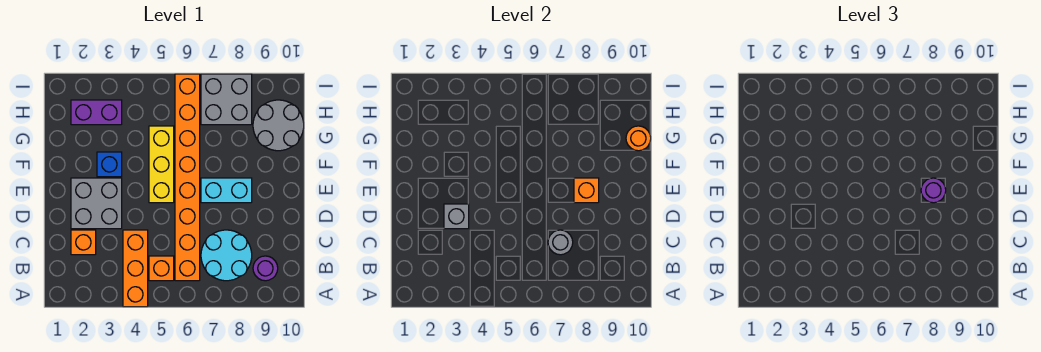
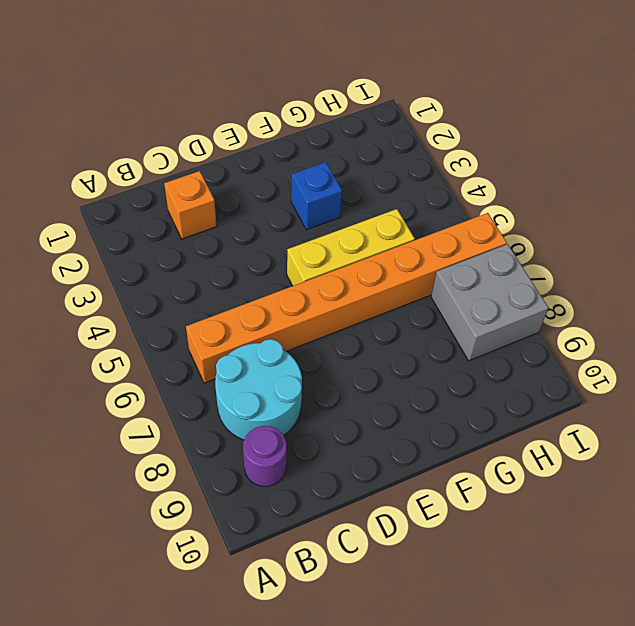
none -> orange 1x3 brick [123,230,148,307]
none -> orange 1x1 brick [149,256,174,281]
none -> grey 2x2 brick [71,178,122,229]

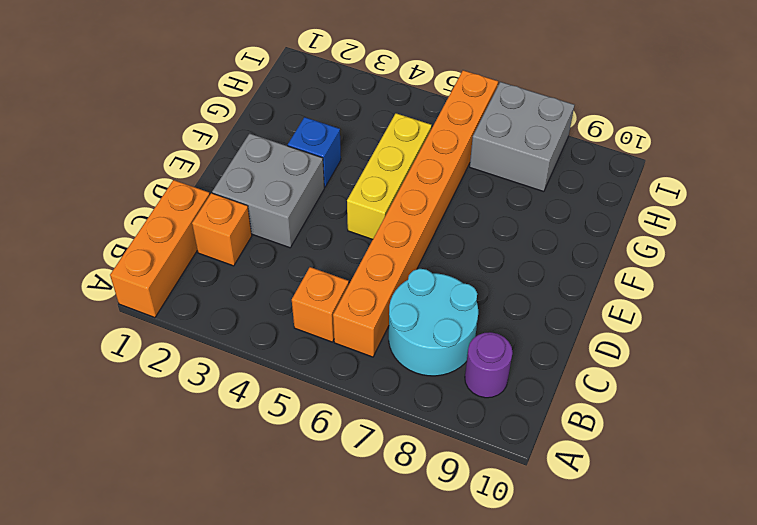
orange 1x3 brick [110,180,210,318] -> orange 1x3 brick moved to [123,230,148,307]
none -> cyan 1x2 brick [201,178,252,203]
none -> grey 2x2 round brick [253,100,304,151]
none -> purple 1x2 brick [71,100,122,125]

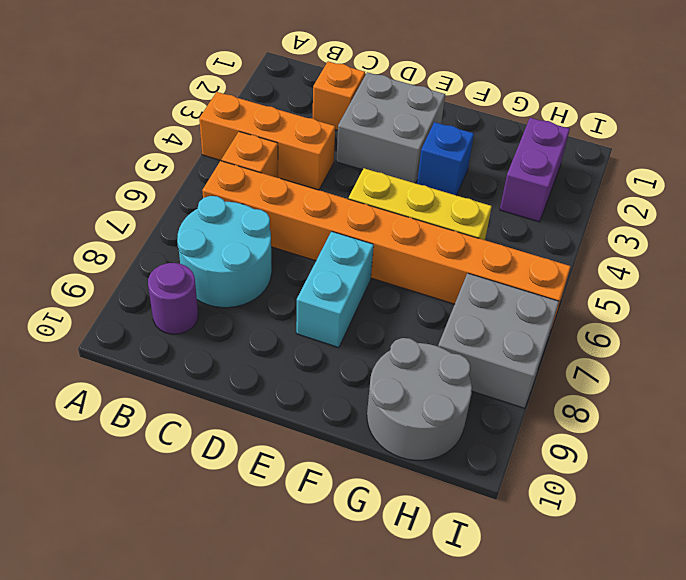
none -> grey 1x1 round brick [548,230,573,255]
none -> grey 1x1 brick [444,204,469,229]
none -> orange 1x1 brick [574,178,599,203]

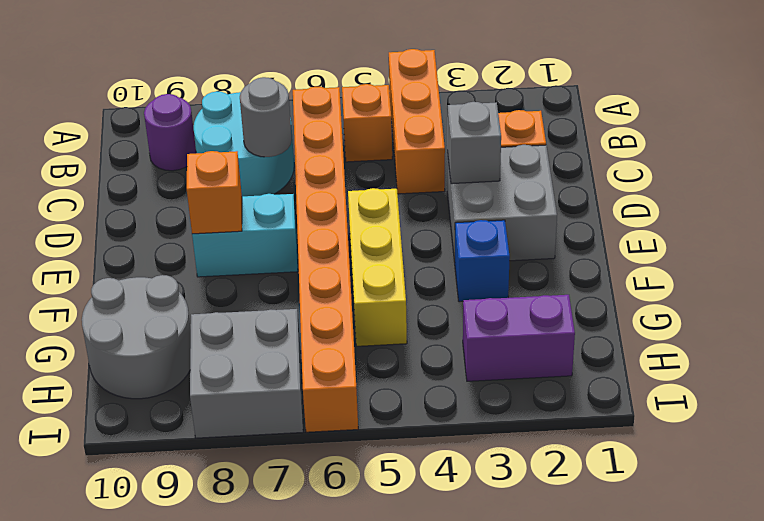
none -> orange 1x1 round brick [626,126,651,151]
none -> purple 1x1 round brick [921,178,946,203]

